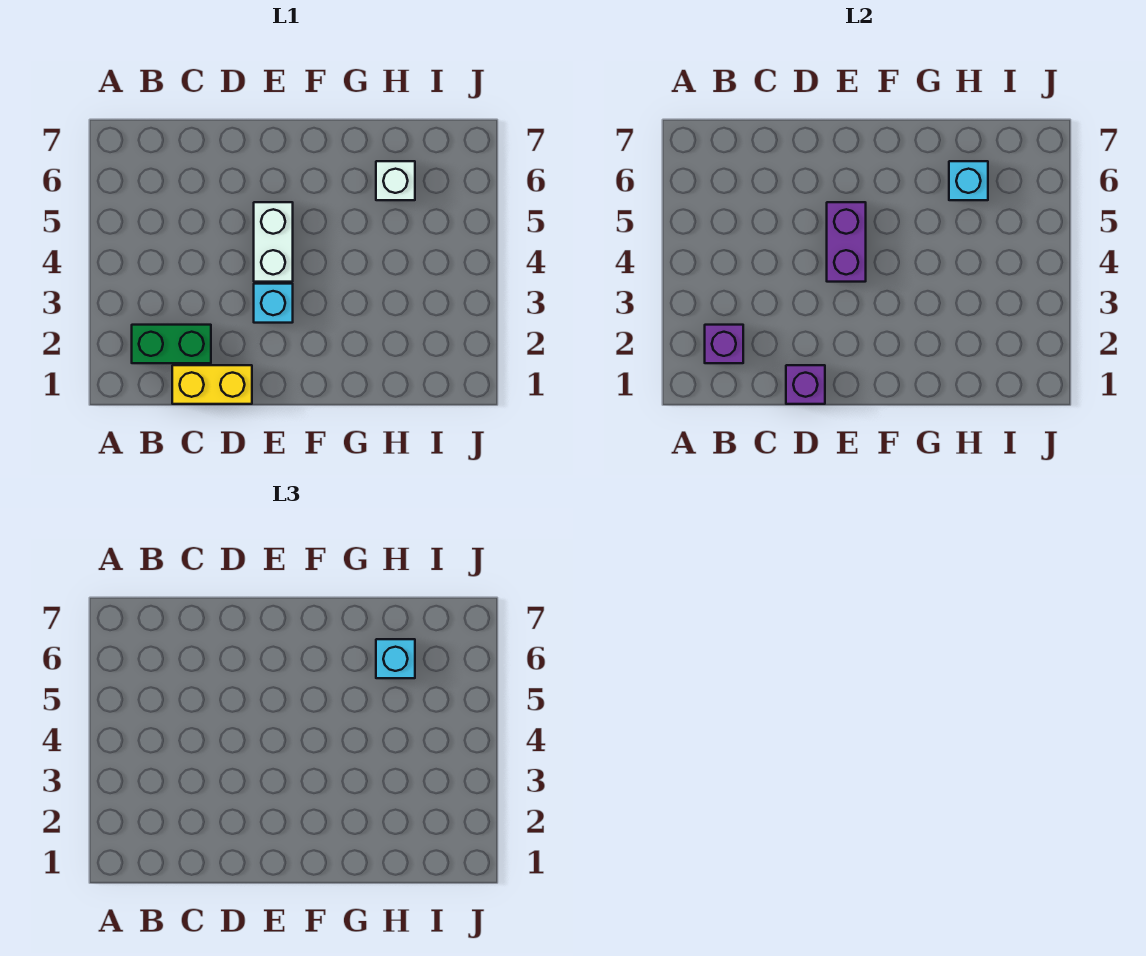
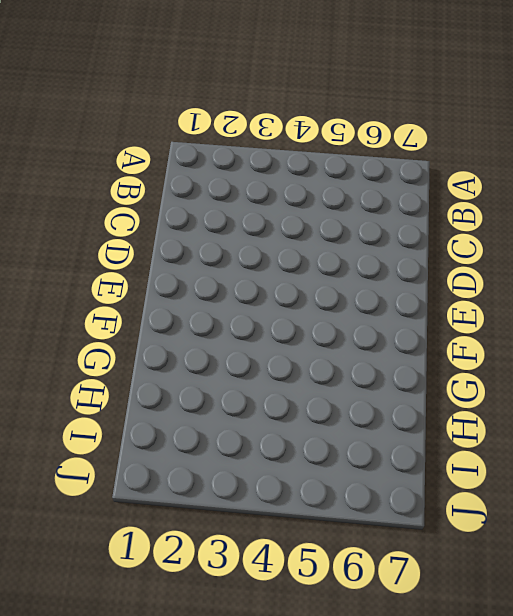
none -> green 1x2 brick [132,325,211,363]
none -> yellow 1x2 brick [172,365,252,404]

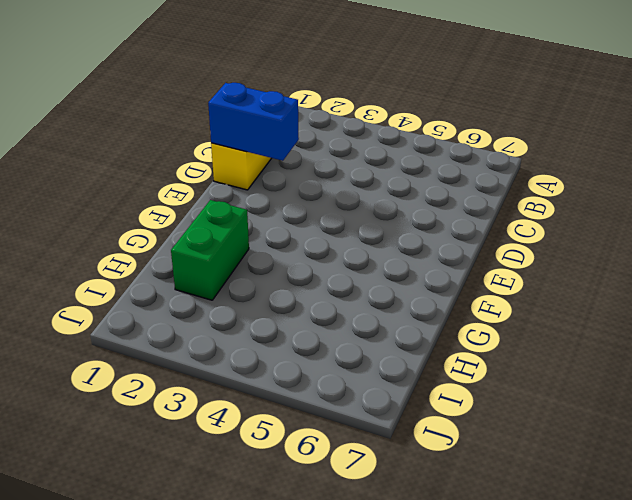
blue 1x2 brick [208,83,299,161] -> purple 1x1 brick [786,365,825,404]
green 1x2 brick [171,200,249,300] -> green 1x2 brick moved to [132,325,211,363]
none -> cyan 1x1 brick [254,284,293,323]
none -> white 1x2 brick [254,202,293,282]

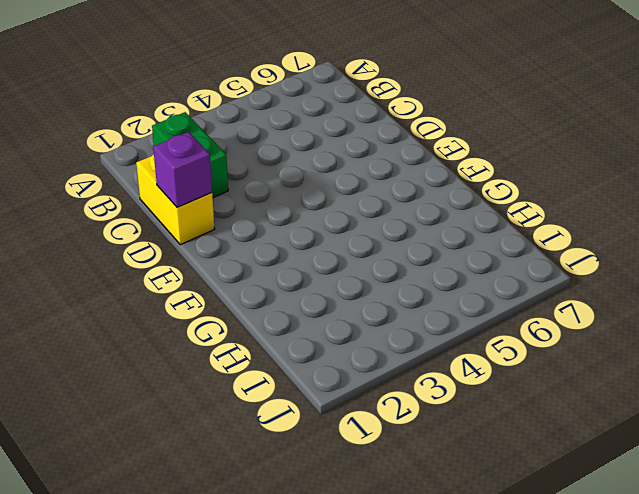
none -> cyan 1x1 brick [254,284,293,323]
none -> white 1x2 brick [254,202,293,282]

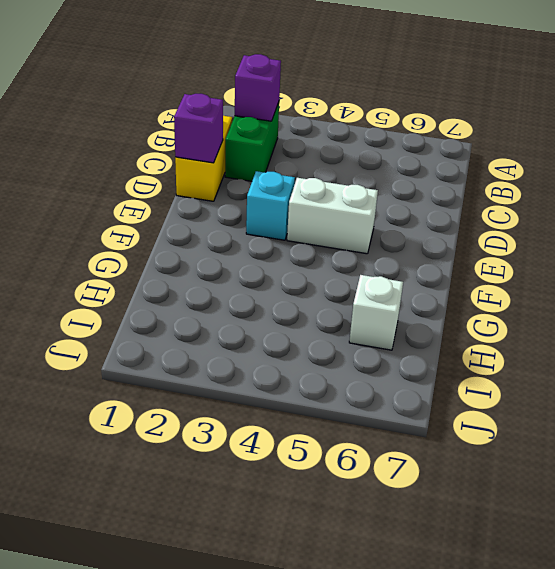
none -> purple 1x2 brick [827,202,866,282]
none -> cyan 1x1 brick [949,161,988,200]

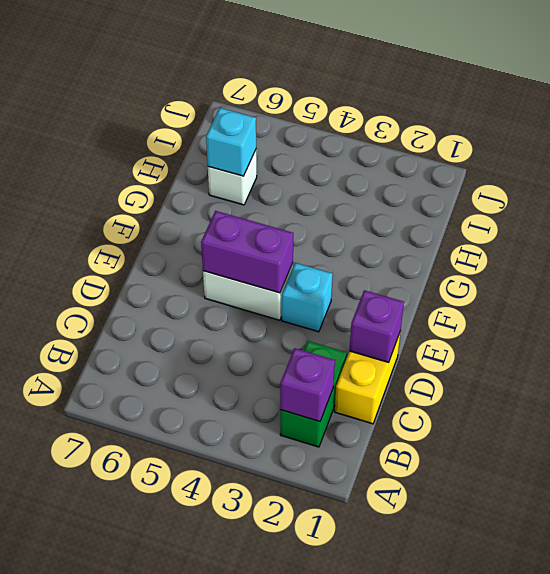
none -> cyan 1x1 brick [376,639,415,678]

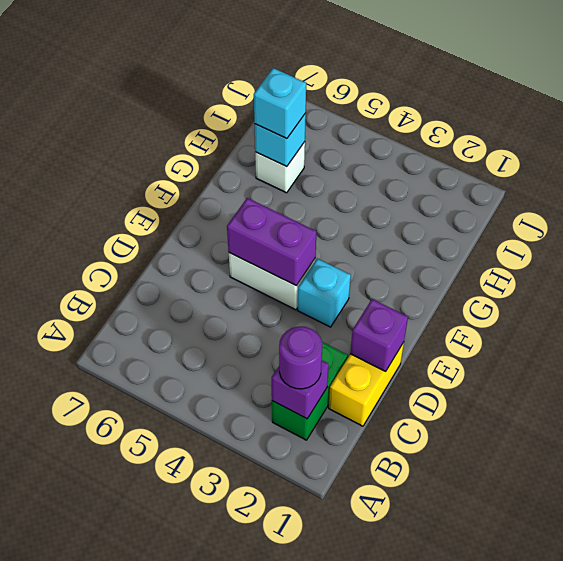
purple 1x1 round brick [279,327,322,389] -> none

